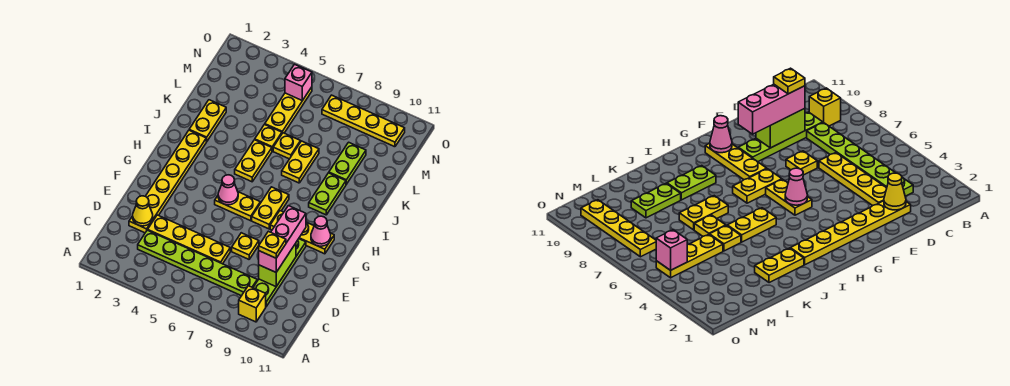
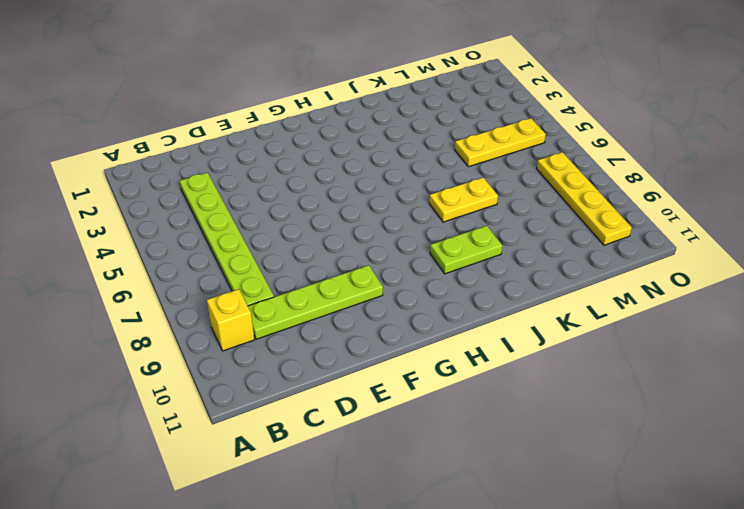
none -> yellow 1x6 plate [129,130,206,233]
none -> yellow 1x4 plate [148,215,230,264]
none -> yellow 1x1 plate [232,233,259,259]

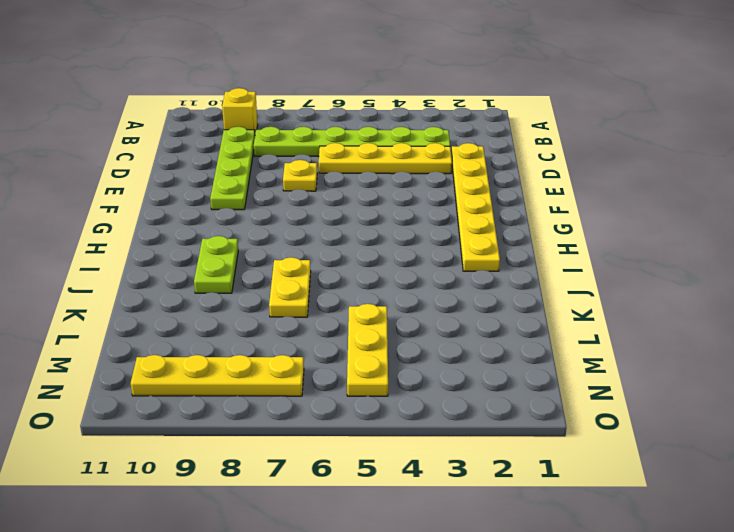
none -> yellow 1x2 plate [215,192,260,221]
none -> yellow 1x2 plate [252,187,289,229]
none -> yellow 1x3 plate [270,211,334,254]

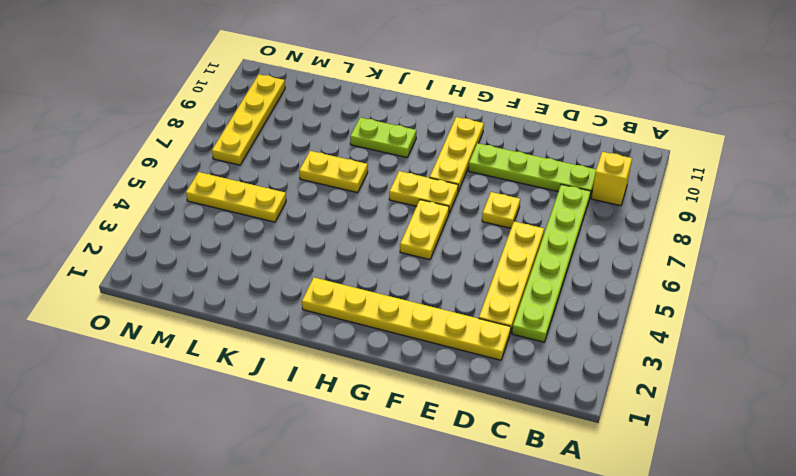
none -> yellow 1x2 plate [235,140,272,182]
none -> yellow 1x2 plate [189,100,226,142]
none -> yellow 1x1 plate [255,124,282,151]

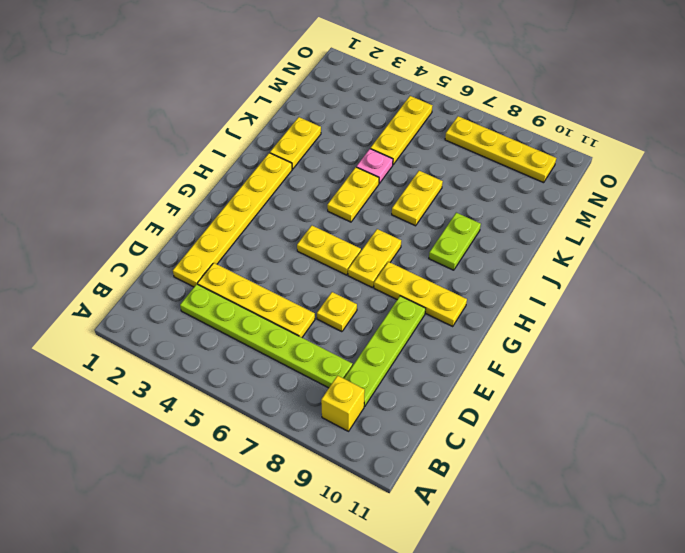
pink 1x1 plate [356,149,393,184] -> yellow 1x1 plate [255,124,282,151]
none -> yellow 1x1 plate [273,133,300,159]
none -> lime 1x2 plate [329,142,366,184]
none -> yellow 1x1 cone [133,196,153,226]

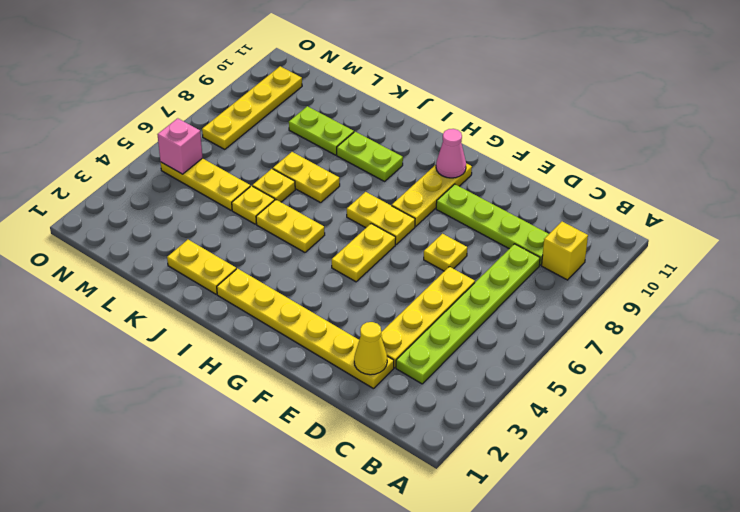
none -> lime 1x2 brick [259,243,296,286]
none -> pink 1x1 cone [218,175,238,205]
none -> pink 1x3 brick [259,206,306,272]

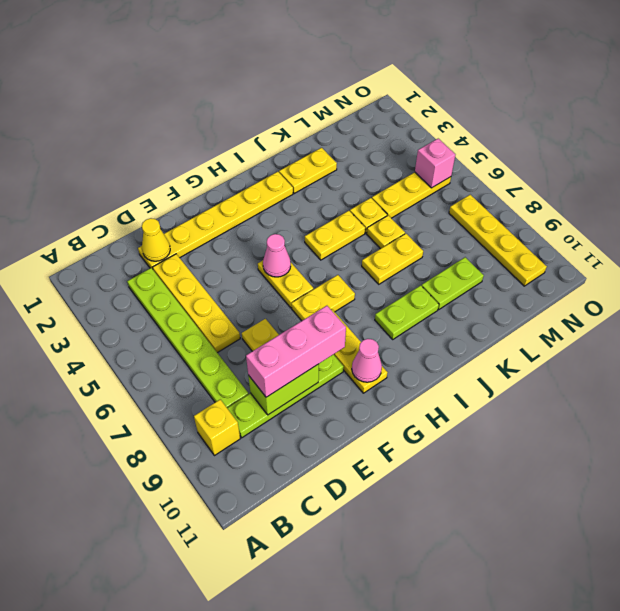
none -> yellow 1x1 plate [259,231,286,258]

